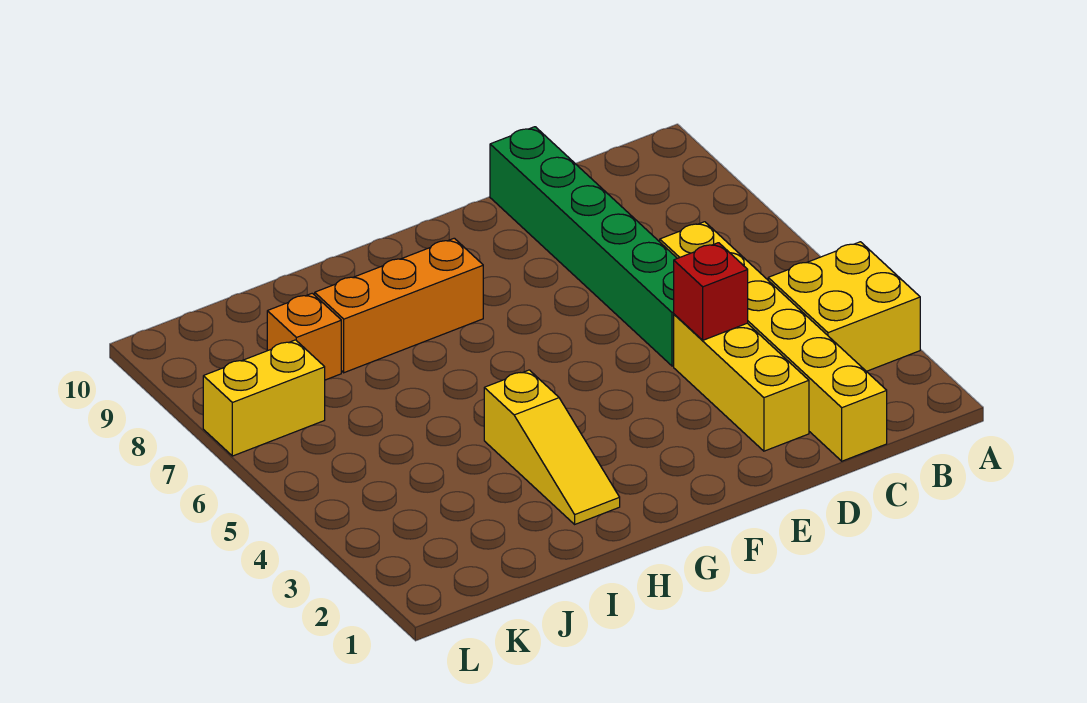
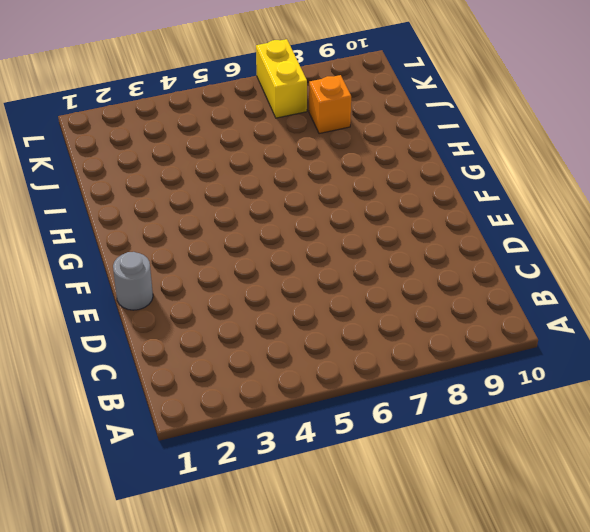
grey 1x1 round brick [113,252,153,310] -> none
none -> yellow 2x2 brick [768,242,920,371]
none -> yellow 1x6 brick [660,222,887,461]

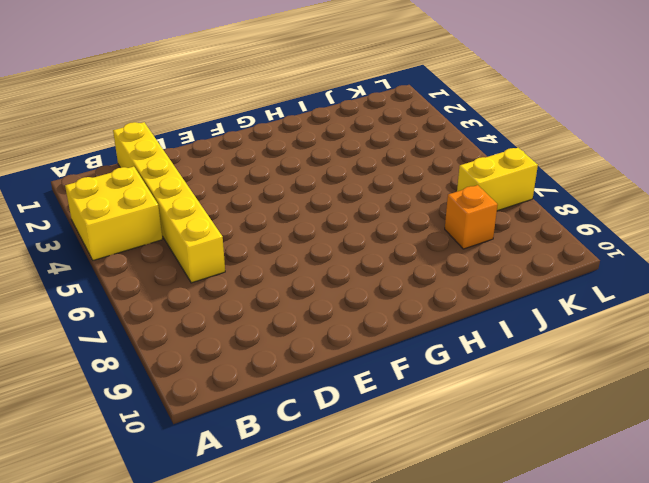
none -> yellow 1x3 brick [674,314,809,451]
none -> green 1x6 brick [490,127,677,366]

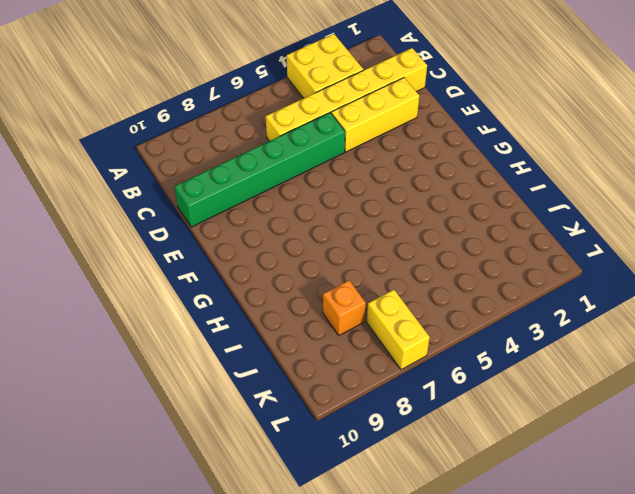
none -> orange 1x3 brick [315,238,483,373]
none -> yellow 1x3 slope [484,370,620,524]

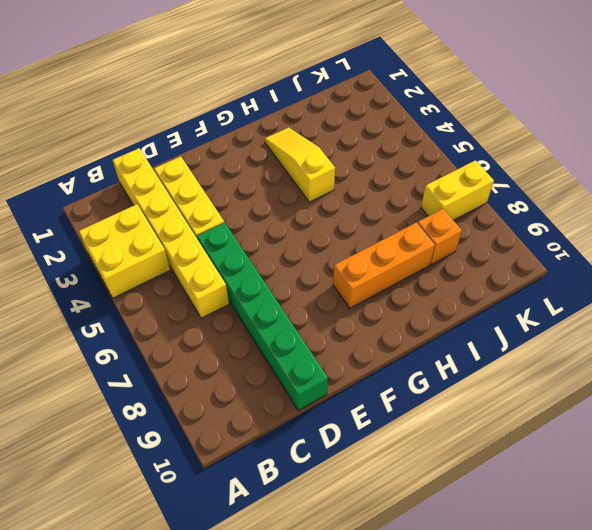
none -> red 1x1 brick [674,243,748,340]

